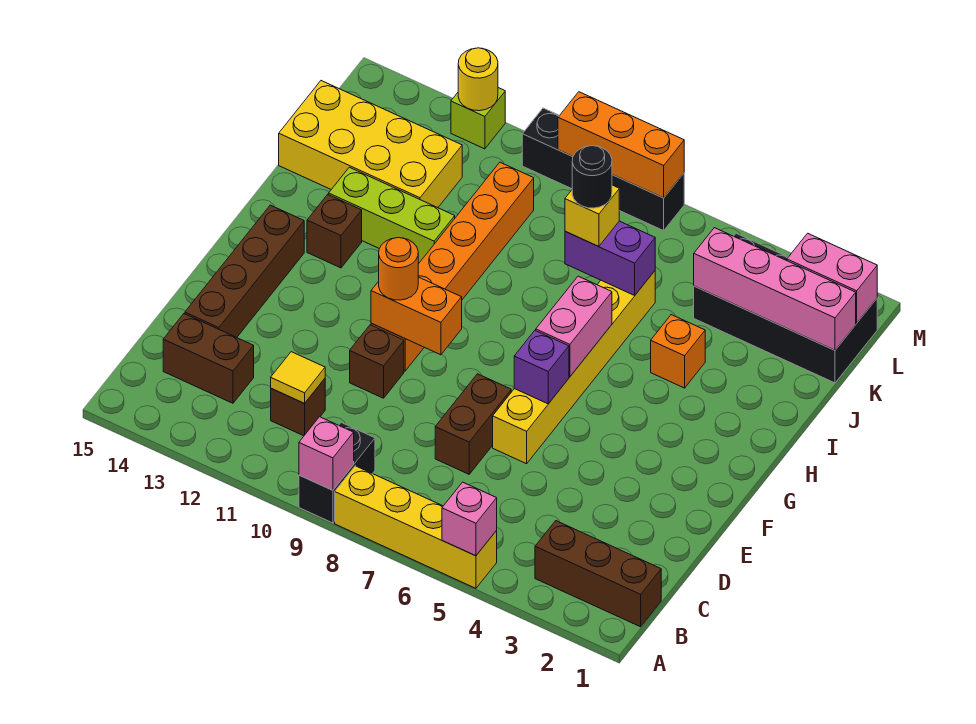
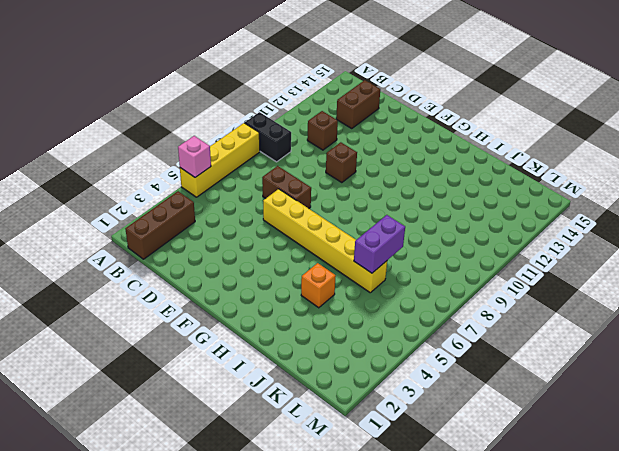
none -> brown 1x4 brick [185,205,304,337]
none -> orange 1x6 brick [371,162,534,371]
none -> brown 1x1 brick [307,195,362,268]
none -> lime 1x3 brick [329,167,455,264]

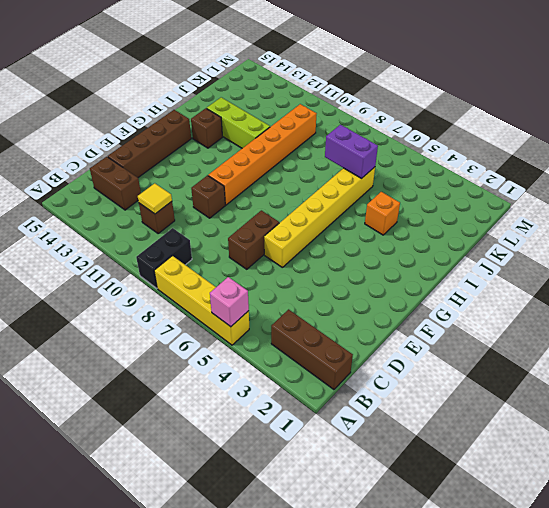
none -> yellow 2x4 brick [279,81,462,208]
none -> black 2x4 brick [694,233,877,383]
none -> black 1x4 brick [522,108,684,231]
none -> lime 1x1 brick [451,88,505,149]

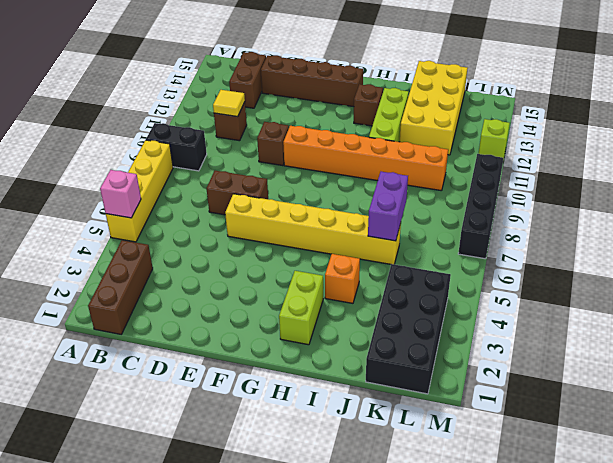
lime 1x2 brick [279,271,323,345] -> none
none -> pink 1x1 brick [299,417,354,490]
none -> purple 1x1 brick [514,330,569,404]
none -> orange 1x2 brick [371,277,462,355]
none -> pink 1x2 brick [536,276,612,377]

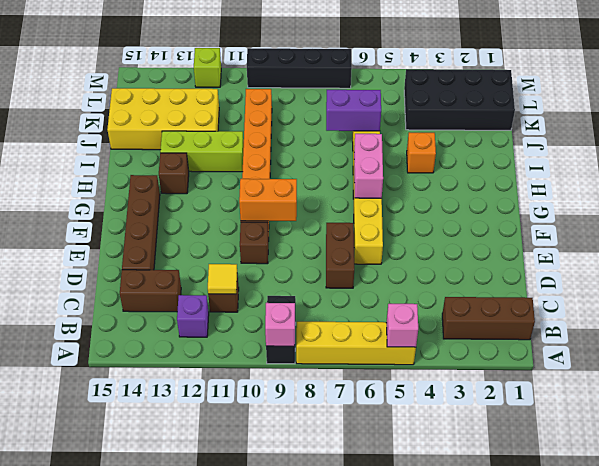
purple 1x1 brick [177,295,209,337] -> purple 1x1 brick moved to [514,330,569,404]
none -> pink 1x4 brick [694,228,856,350]
none -> pink 1x2 brick [787,233,877,323]
none -> orange 1x3 brick [558,92,684,198]
none -> yellow 1x1 round brick [458,48,498,111]

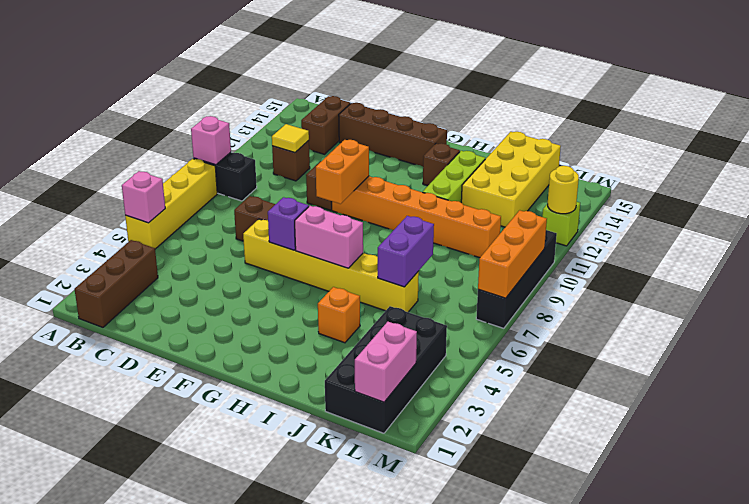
none -> pink 1x4 brick [694,228,856,350]
none -> orange 1x1 round brick [379,238,418,300]
none -> yellow 1x1 brick [565,185,619,247]
none -> black 1x1 round brick [572,146,612,208]

